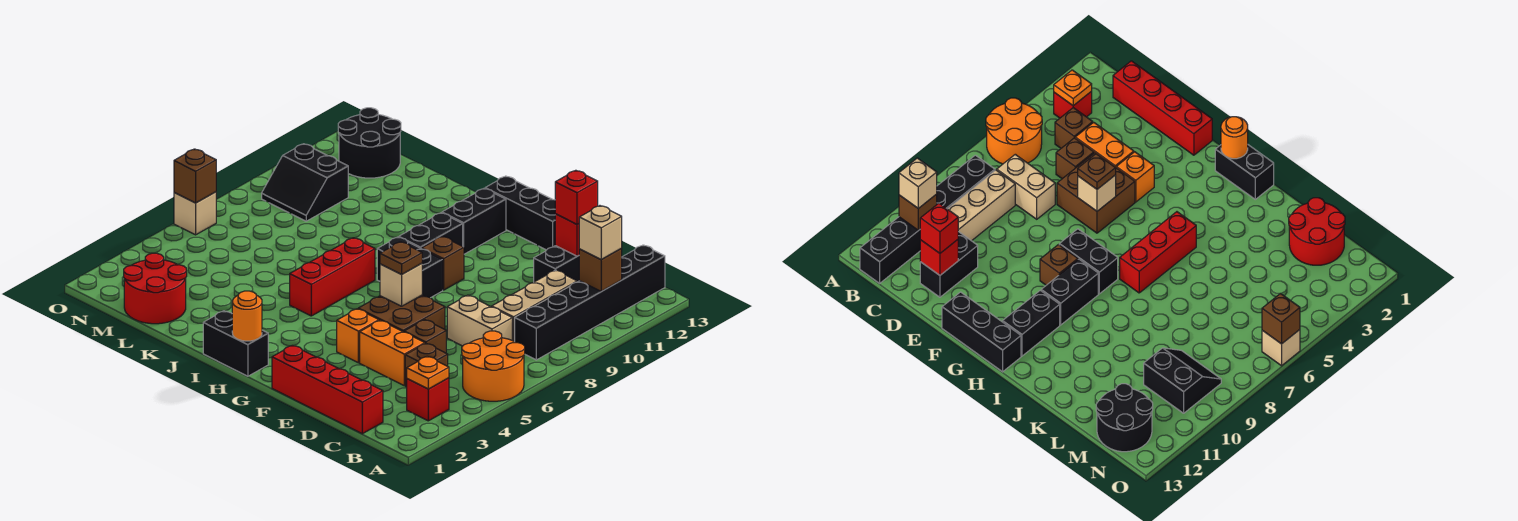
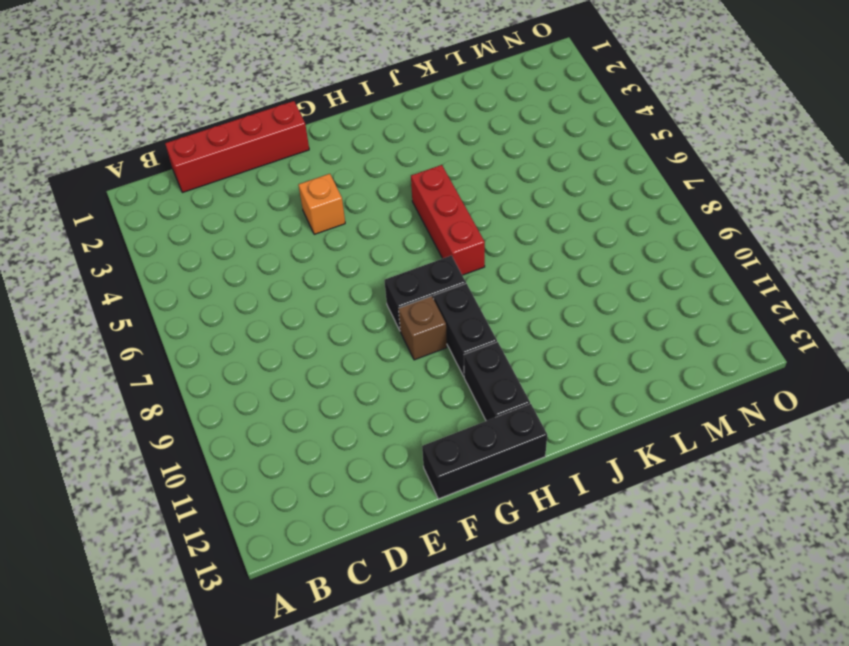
none -> orange 2x2 round brick [462,331,525,401]
none -> red 1x1 brick [407,378,449,421]
none -> black 1x6 brick [515,245,665,360]
none -> brown 1x1 brick [405,343,448,387]

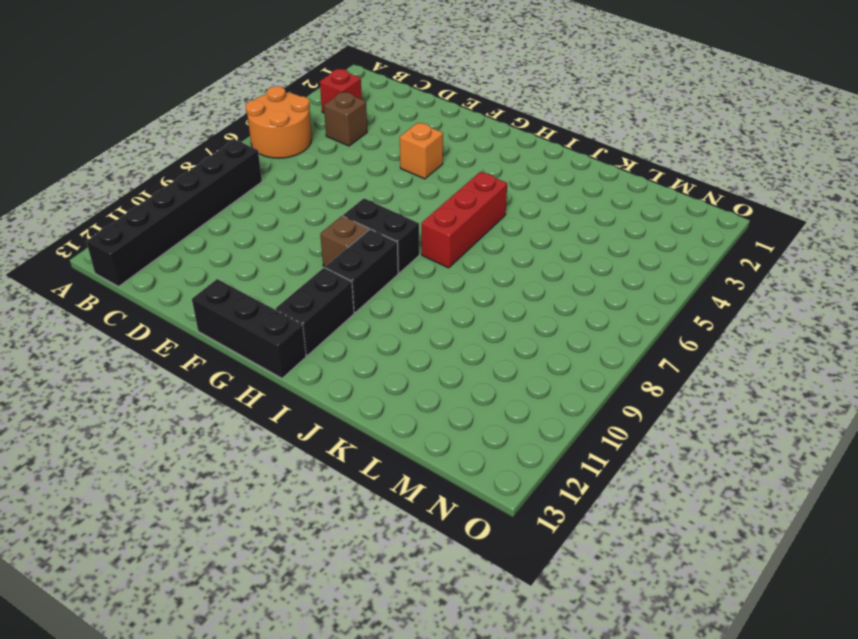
none -> red 1x4 brick [272,345,383,434]
none -> tan 1x2 brick [447,295,512,346]
none -> tan 1x3 brick [492,270,577,341]
none -> orange 1x2 brick [360,320,425,386]

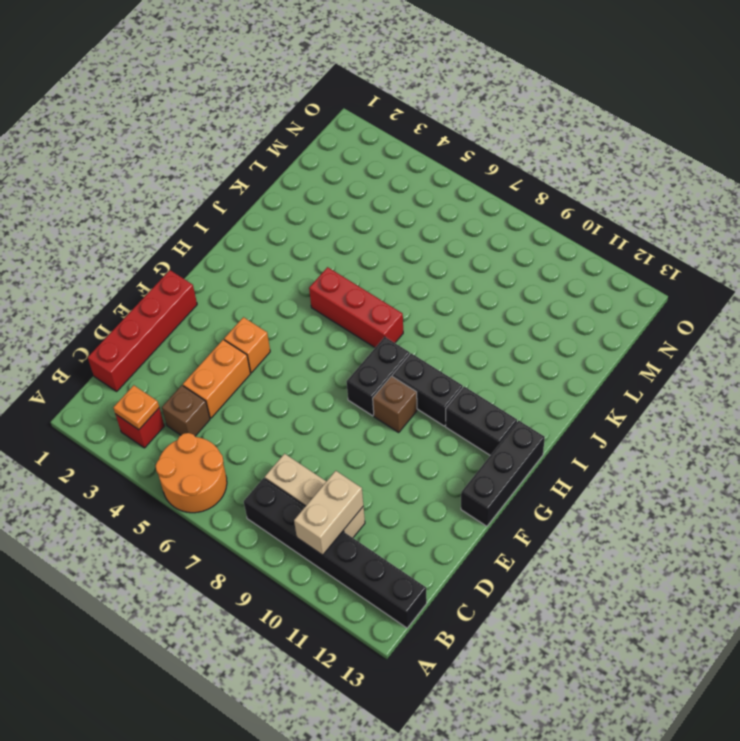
tan 1x2 brick [294,471,363,555] -> tan 1x2 brick moved to [447,295,512,346]
none -> brown 1x1 brick [404,320,446,353]
none -> black 1x2 brick [534,246,579,282]
none -> brown 2x2 brick [358,295,445,332]
none -> black 1x2 brick [203,311,268,376]

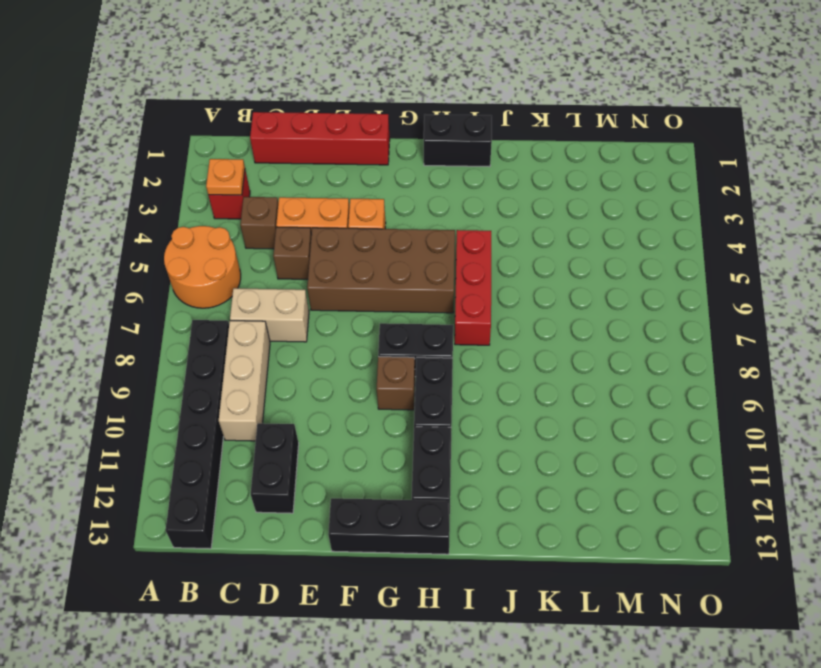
brown 2x4 brick [307,228,455,313] -> brown 2x2 brick [358,295,445,332]
none -> red 2x2 round brick [124,253,187,324]
none -> black 2x2 slope [262,144,348,221]
none -> black 2x2 round brick [338,108,401,178]
none -> tan 1x1 brick [174,192,216,235]

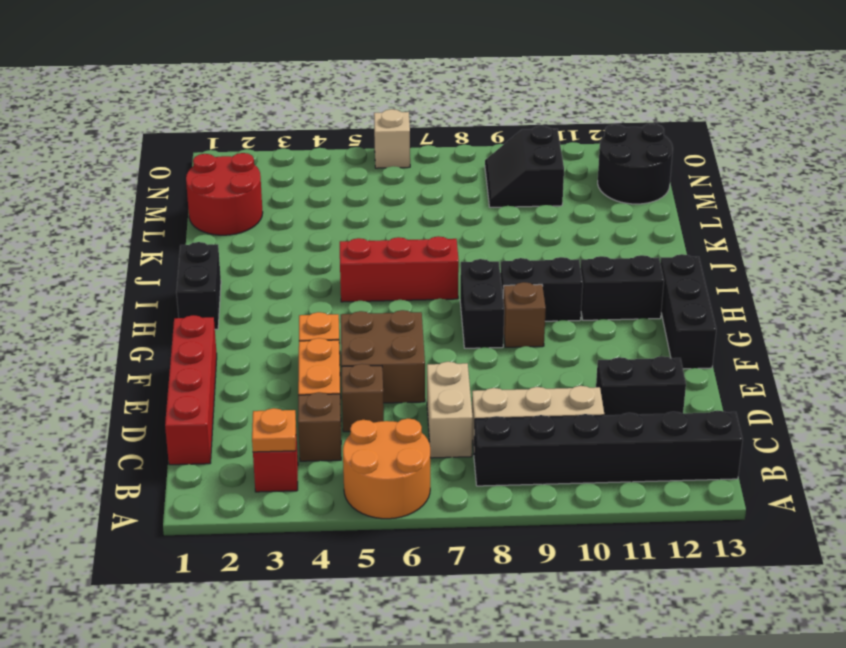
none -> brown 1x1 brick [579,249,622,291]
none -> red 1x1 brick [555,214,579,256]
none -> tan 1x1 brick [380,264,422,306]
none -> orange 1x1 round brick [232,291,262,341]

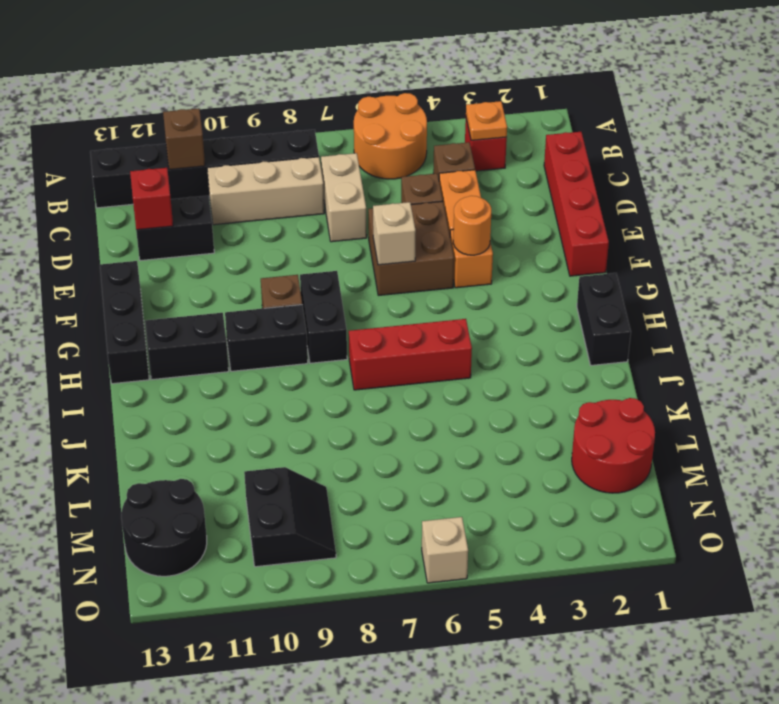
orange 1x1 round brick [453,196,491,255] -> orange 1x1 round brick moved to [232,291,262,341]
none -> brown 1x1 brick [174,149,216,203]
none -> tan 1x1 brick [579,206,622,259]
none -> red 1x1 brick [555,170,598,224]
none -> brown 1x1 plate [380,242,422,274]

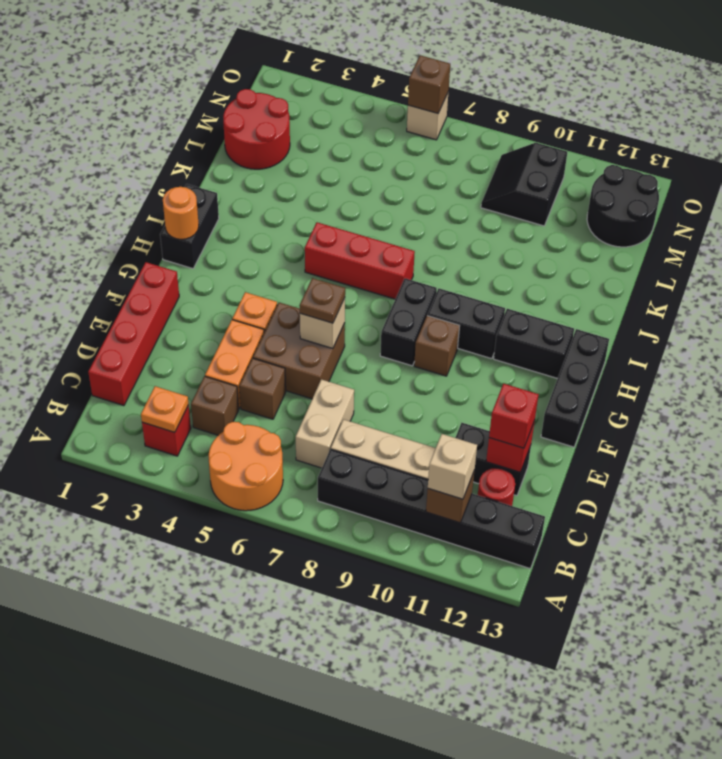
red 1x1 round brick [478,468,515,506] -> none

